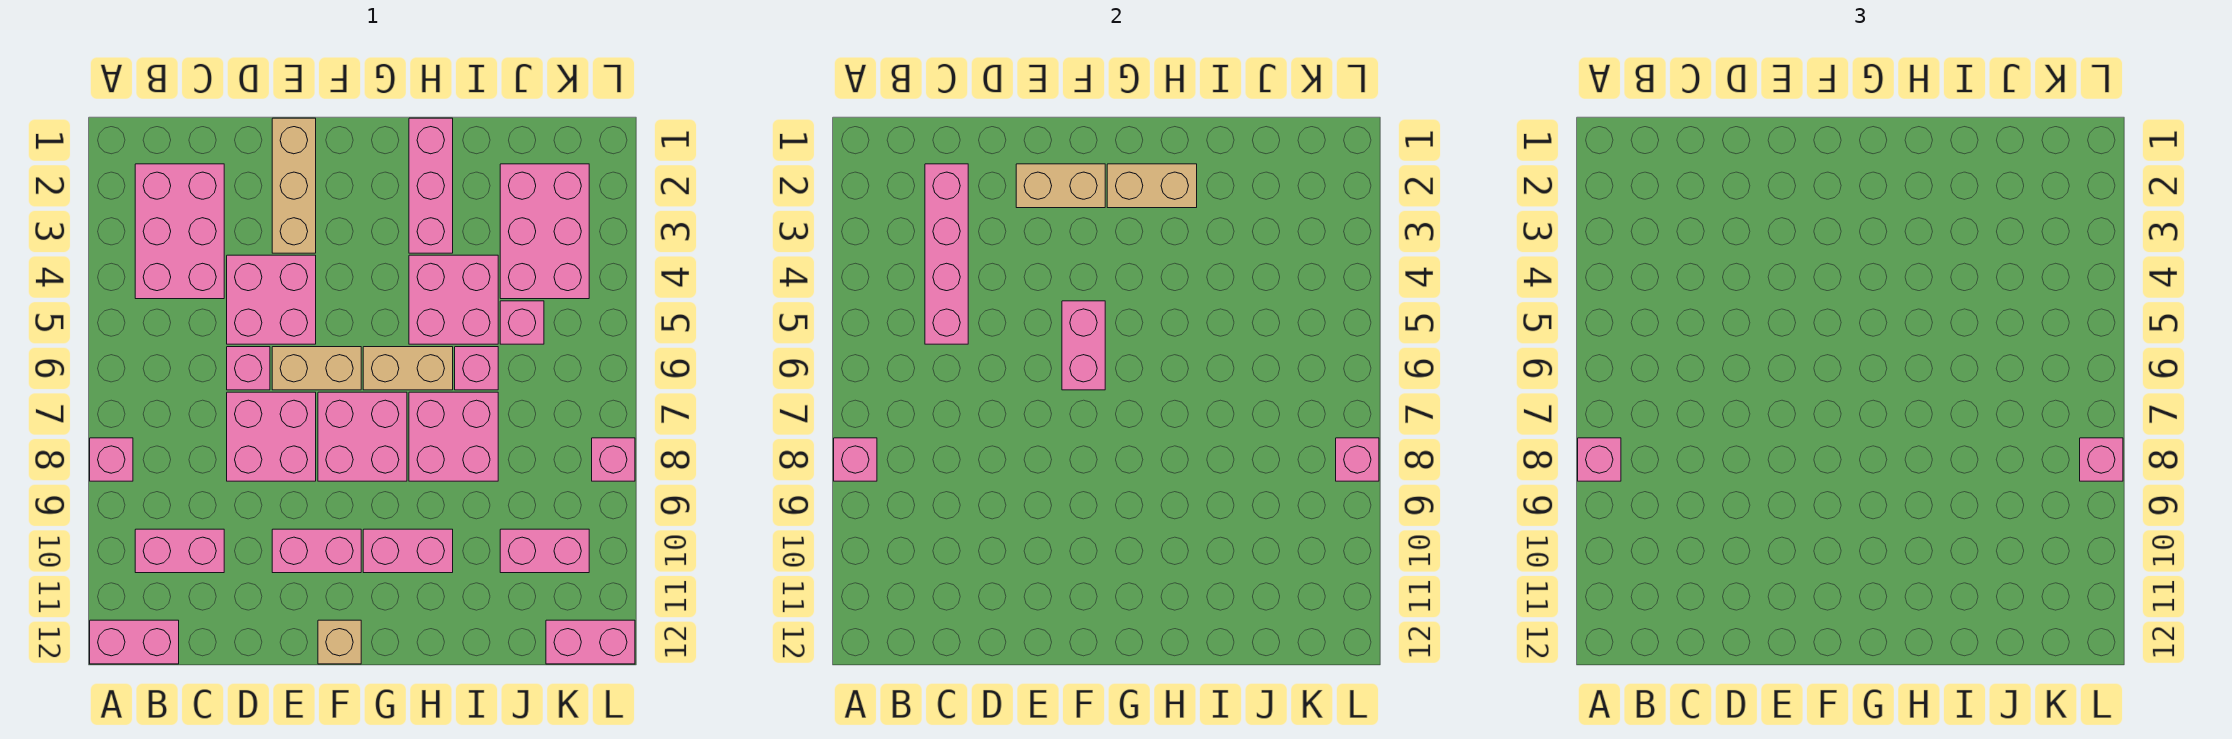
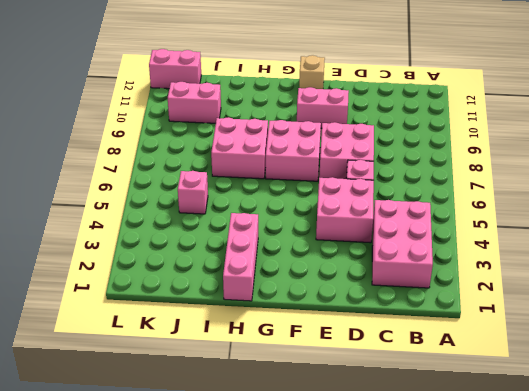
none -> pink 1x1 brick [90,438,133,481]
none -> pink 1x2 brick [90,620,179,664]
none -> pink 1x2 brick [135,529,224,573]
none -> tan 1x3 brick [272,118,316,253]

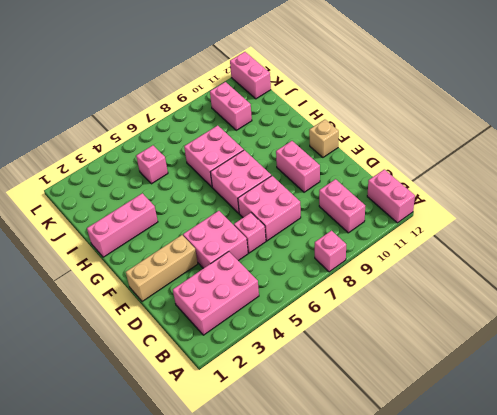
none -> tan 1x2 brick [272,347,361,390]
none -> tan 1x2 brick [363,347,453,390]
none -> pink 1x2 brick [363,529,453,573]
none -> pink 2x2 brick [409,255,498,344]

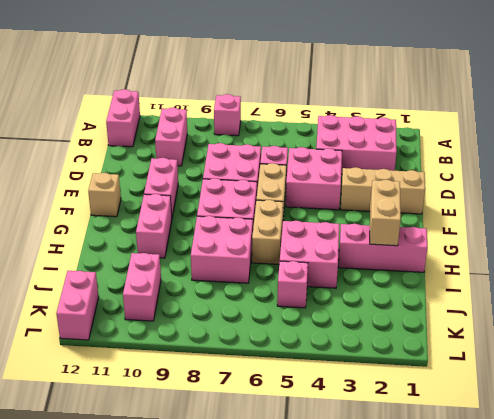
none -> pink 1x1 brick [455,347,498,390]
none -> pink 2x3 brick [500,164,589,299]
none -> pink 1x1 brick [592,438,635,481]
none -> pink 1x1 brick [834,438,877,481]

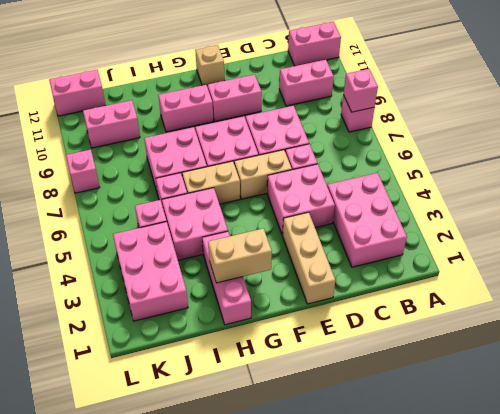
none -> pink 1x4 brick [925,164,968,344]
none -> tan 1x2 brick [1016,164,1105,208]
none -> pink 1x2 brick [1062,301,1105,390]
none -> pink 1x1 brick [1336,438,1379,481]

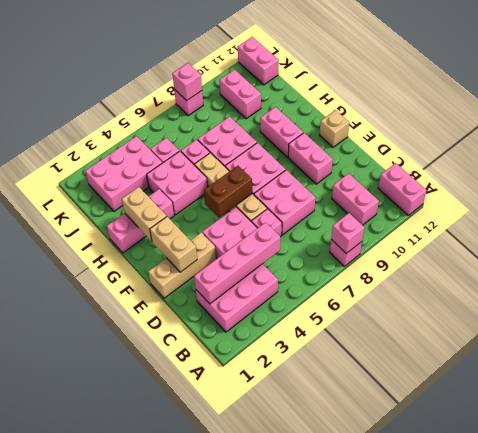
brown 1x2 brick [204,166,252,217] -> pink 1x2 brick [1062,301,1105,390]
none -> pink 1x1 brick [1578,438,1621,481]
none -> pink 1x1 brick [2080,438,2123,481]

